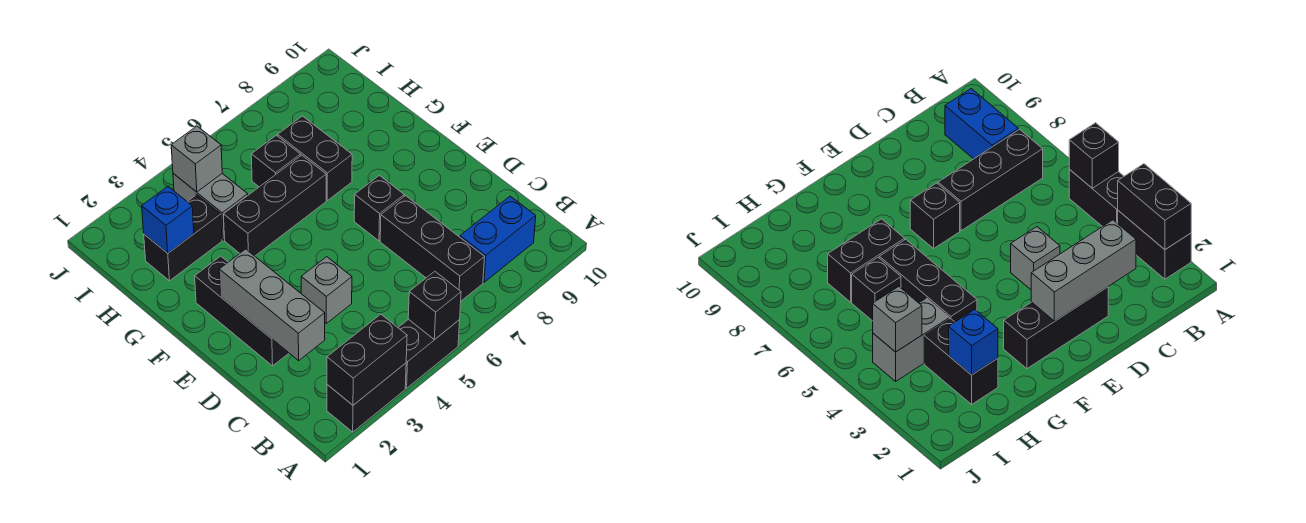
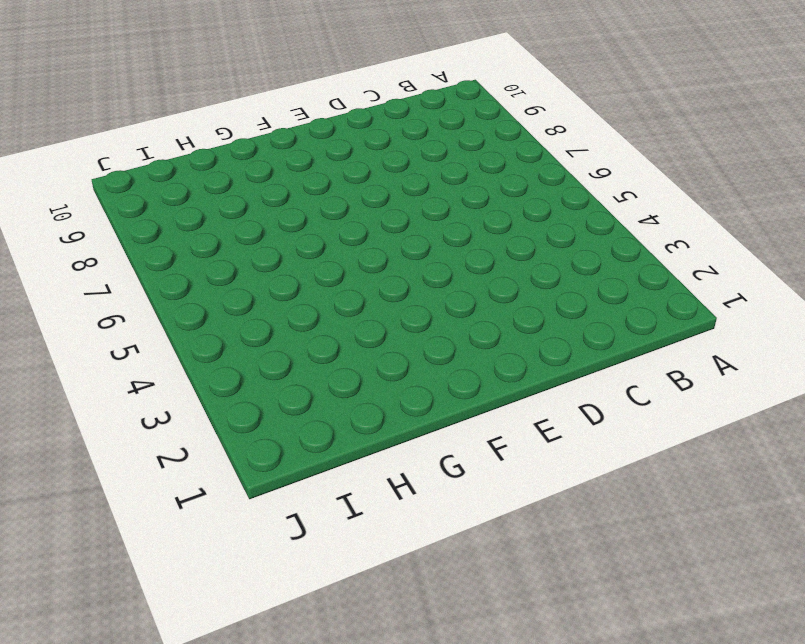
none -> black 1x2 brick [327,363,406,432]
none -> black 1x2 brick [398,319,460,388]
none -> black 1x3 brick [380,196,485,301]

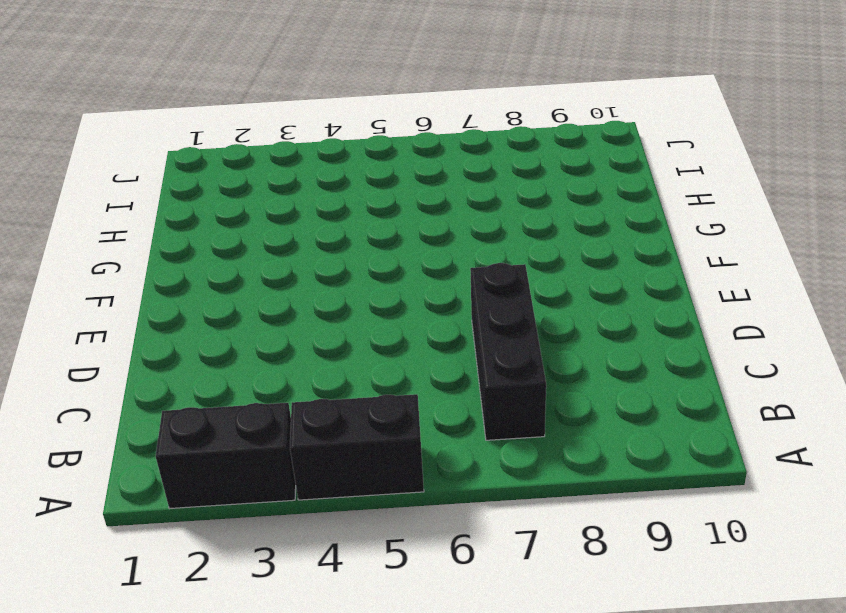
none -> blue 1x2 brick [460,196,536,282]
none -> black 1x3 brick [195,256,289,366]
none -> grey 1x1 brick [301,257,352,323]

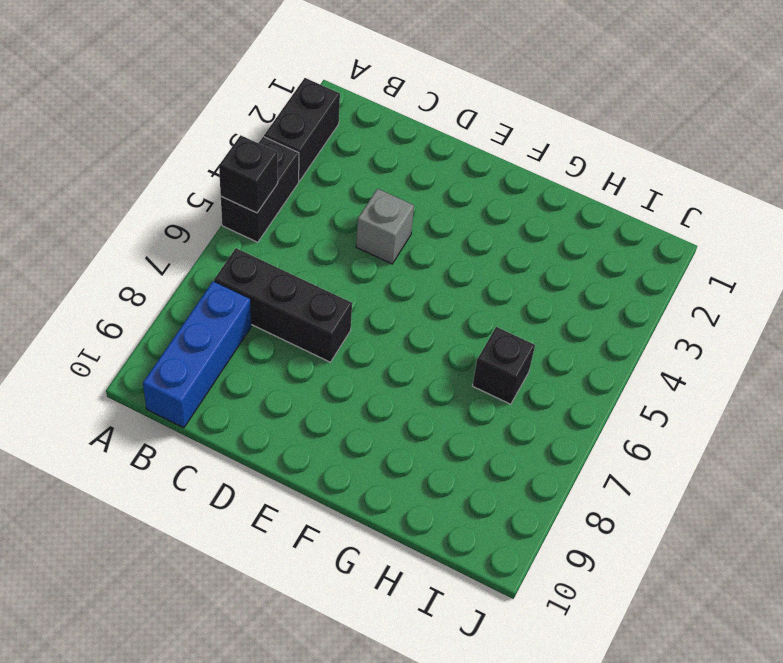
blue 1x3 brick [143,281,251,428] -> blue 1x2 brick [460,196,536,282]
none -> black 1x3 brick [195,256,289,366]
none -> black 1x1 brick [354,175,404,241]
none -> black 1x3 brick [223,155,326,256]

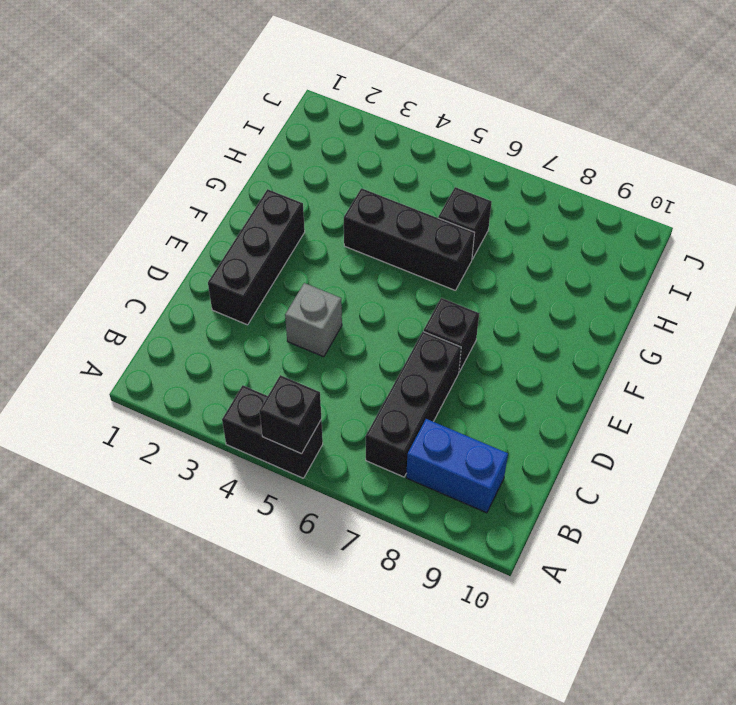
none -> black 1x2 brick [327,363,406,432]
none -> black 1x2 brick [278,116,352,200]
none -> black 1x2 brick [144,195,222,281]

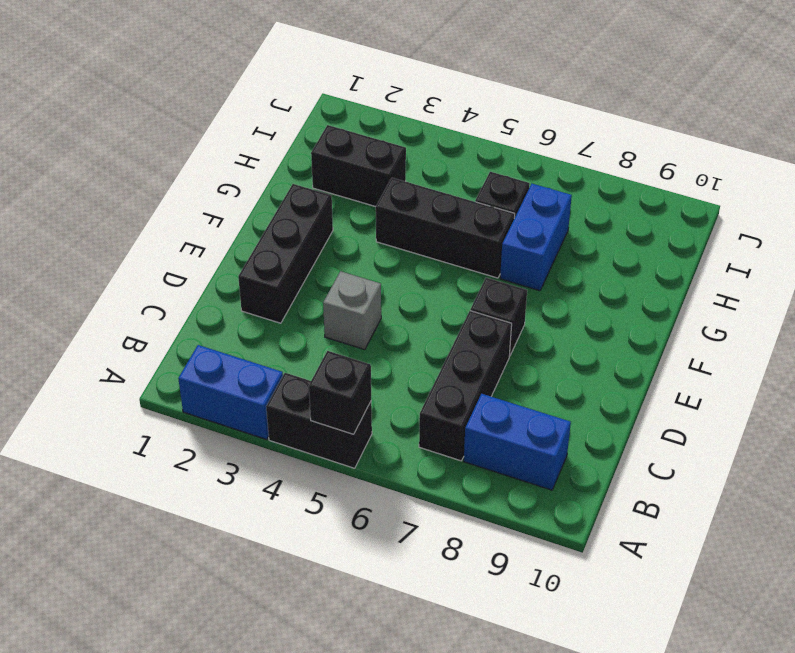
blue 1x2 brick [178,345,283,440] -> black 1x2 brick [327,363,406,432]
blue 1x2 brick [500,184,572,291] -> black 1x2 brick [278,116,352,200]
none -> grey 1x2 brick [173,174,248,240]
none -> black 1x2 brick [327,314,407,405]
none -> grey 1x3 brick [219,249,325,360]

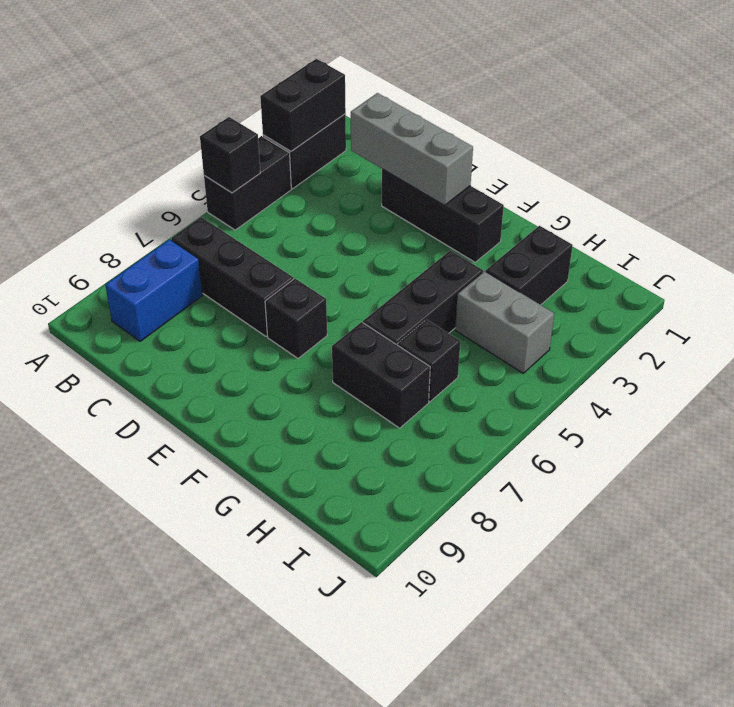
none -> grey 1x1 brick [301,257,352,323]
none -> blue 1x1 brick [142,187,194,253]
none -> grey 1x1 brick [171,126,222,192]

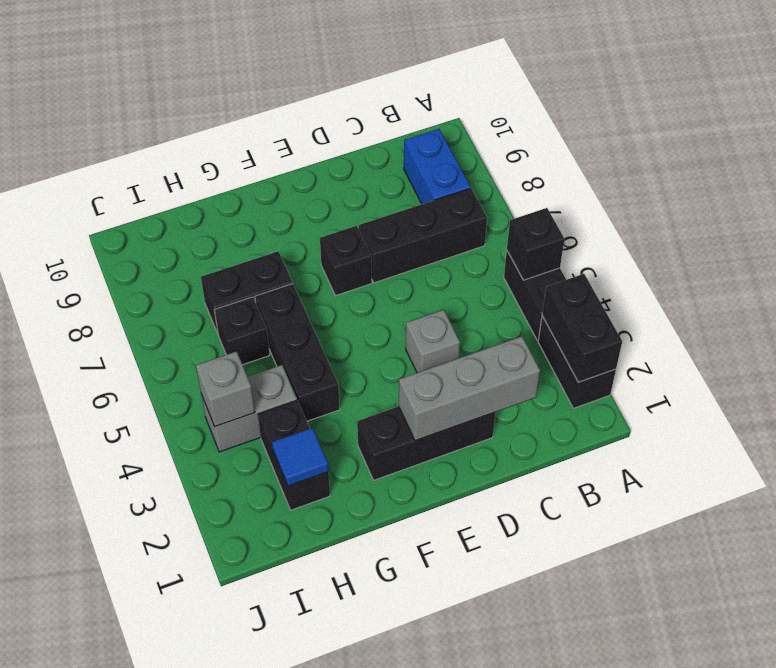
blue 1x1 tile [272,428,329,486] -> blue 1x1 brick [142,187,194,253]

